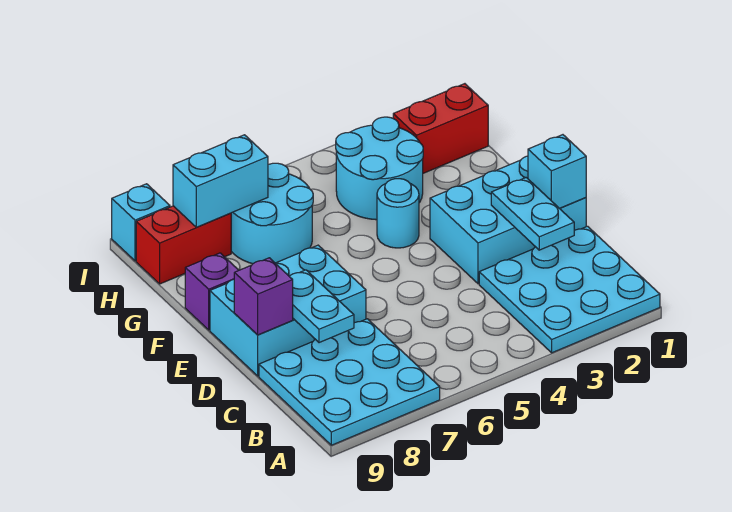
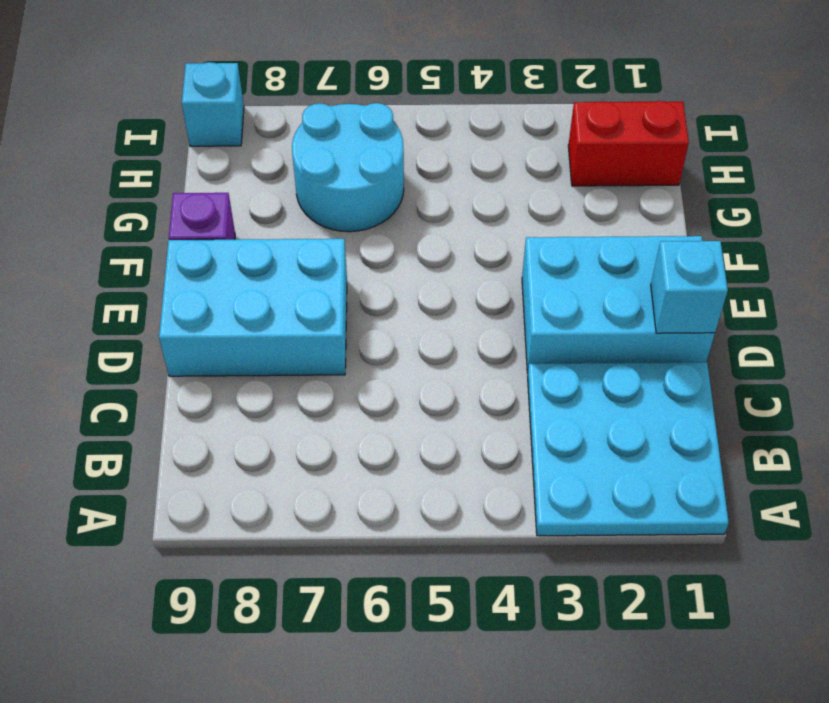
none -> cyan 3x3 plate [259,319,440,445]
none -> cyan 1x1 round brick [377,179,419,248]
none -> cyan 2x2 round brick [336,117,423,220]

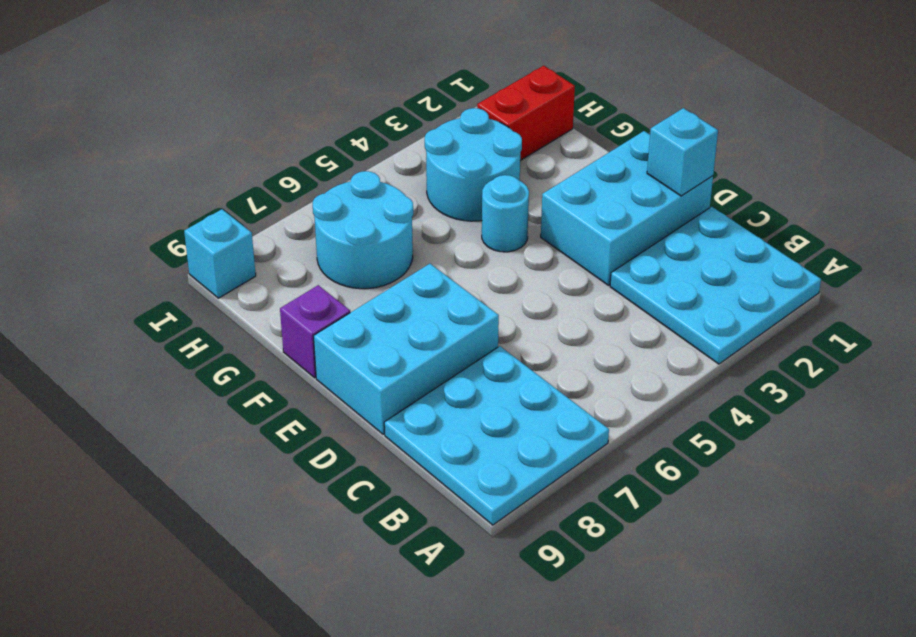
none -> red 1x2 brick [136,206,231,284]
none -> cyan 1x2 plate [491,178,574,250]
none -> cyan 1x2 plate [289,270,354,343]

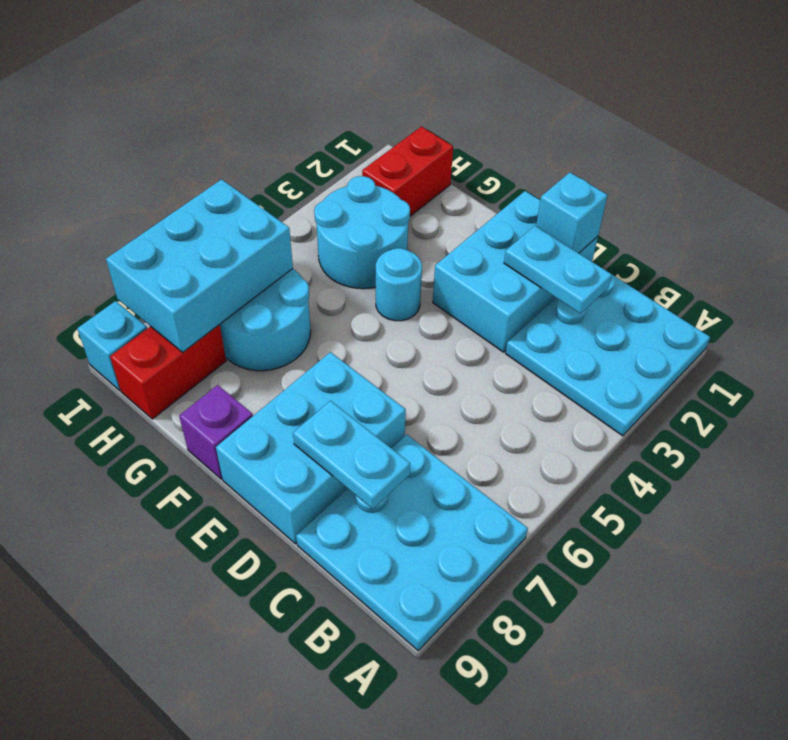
cyan 2x3 brick [106,179,293,352] -> cyan 1x2 brick [173,135,268,227]
none -> purple 1x1 brick [234,258,293,335]

